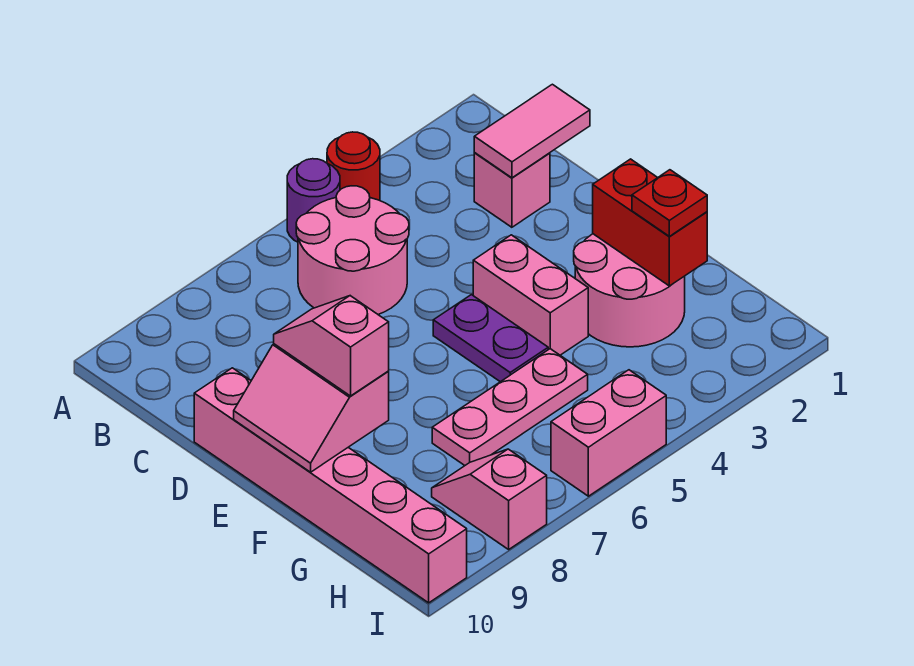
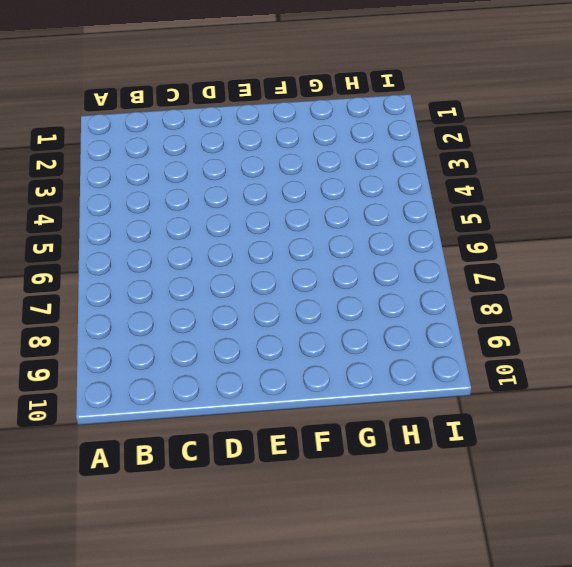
none -> red 1x1 round brick [327,132,380,201]
none -> purple 1x1 round brick [287,159,340,242]
none -> pink 2x2 round brick [296,186,409,314]

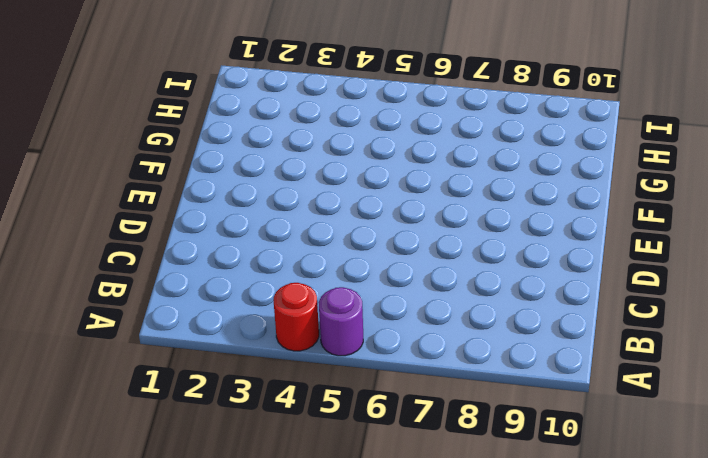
none -> pink 2x2 round brick [296,186,409,314]
none -> pink 1x1 brick [474,153,550,227]
none -> pink 1x6 brick [194,368,467,603]

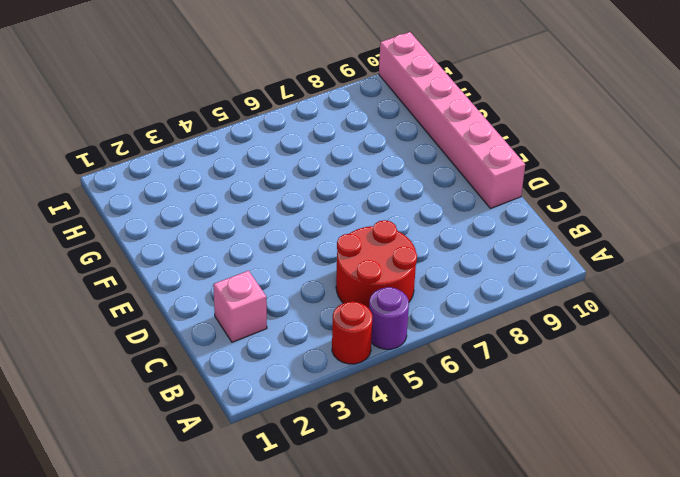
red 2x2 round brick [336,220,417,308] -> pink 2x2 round brick [296,186,409,314]
none -> pink 1x2 brick [473,235,588,355]
none -> purple 1x2 plate [433,295,548,382]
none -> pink 2x2 round brick [574,234,685,347]

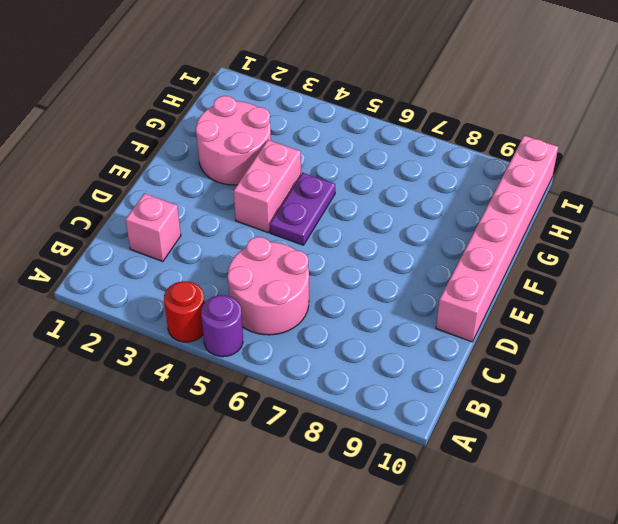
none -> pink 1x3 plate [432,349,588,465]
none -> pink 1x2 slope [432,449,547,549]
none -> pink 1x2 brick [551,370,666,496]

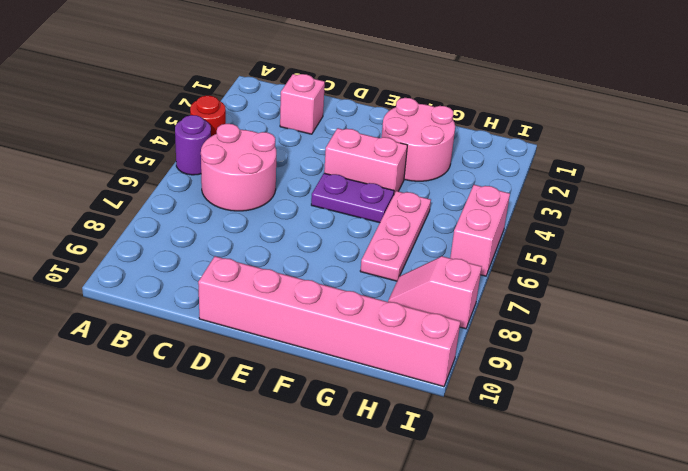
none -> pink 1x2 tile [474,84,590,178]
none -> pink 2x2 slope [234,344,389,472]
none -> red 1x2 brick [593,159,707,286]

